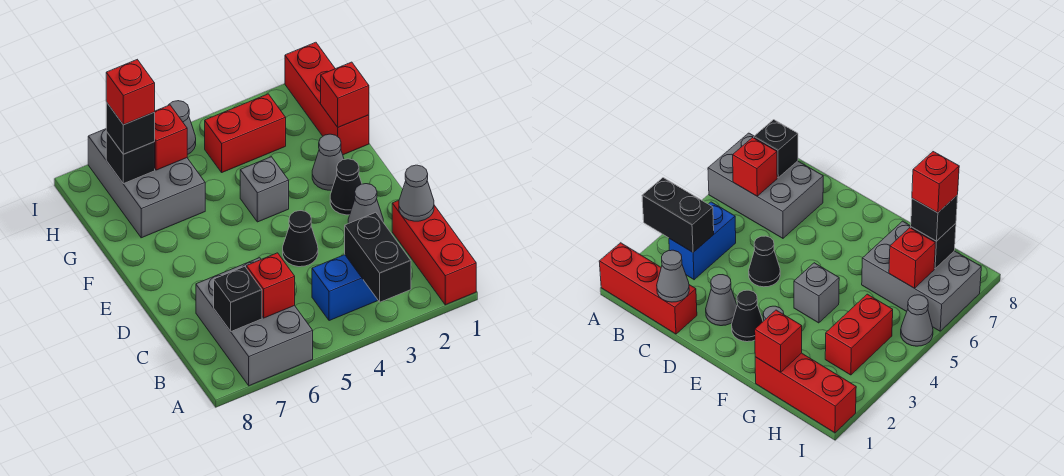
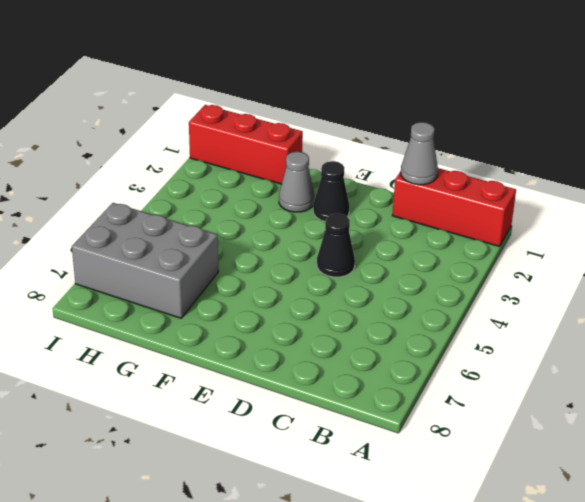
none -> grey 2x3 brick [196,258,313,386]
none -> blue 1x2 brick [312,255,378,321]
none -> grey 1x1 cone [348,184,383,223]

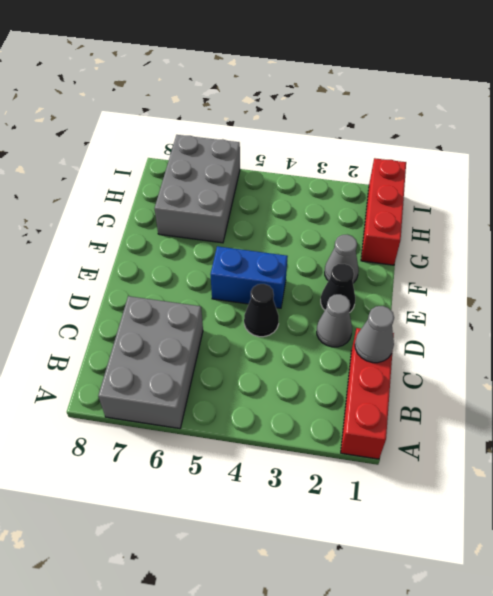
blue 1x2 brick [211,246,288,308] -> blue 1x2 brick moved to [312,255,378,321]
none -> grey 1x1 brick [240,157,289,222]
none -> red 1x2 brick [205,94,286,172]
none -> grey 1x1 cone [168,101,196,155]

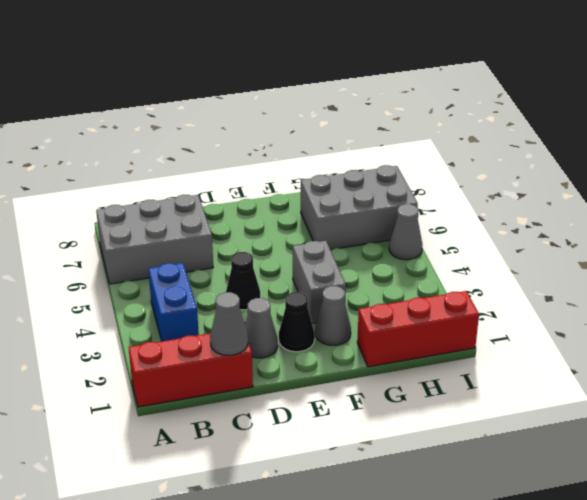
grey 1x2 brick [293,241,346,324] -> grey 1x1 brick [240,157,289,222]
none -> red 1x2 brick [205,94,286,172]
none -> black 1x2 brick [345,212,411,302]
none -> red 1x1 brick [247,253,295,318]

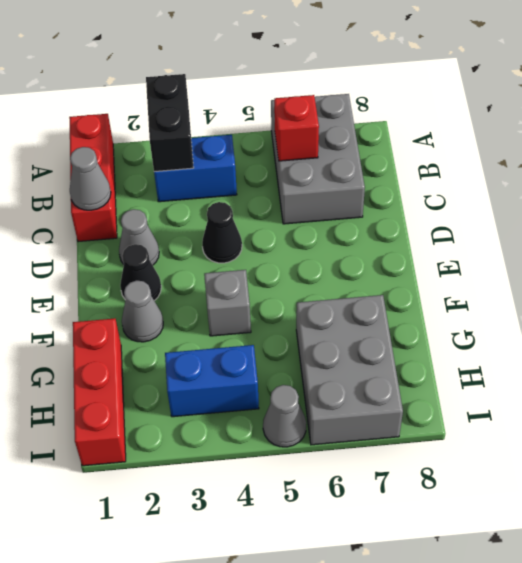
blue 1x2 brick [165,345,259,417] -> red 1x2 brick [205,94,286,172]
none -> black 1x1 brick [214,266,262,331]
none -> red 1x1 brick [321,62,369,127]
none -> red 1x1 brick [154,105,187,170]

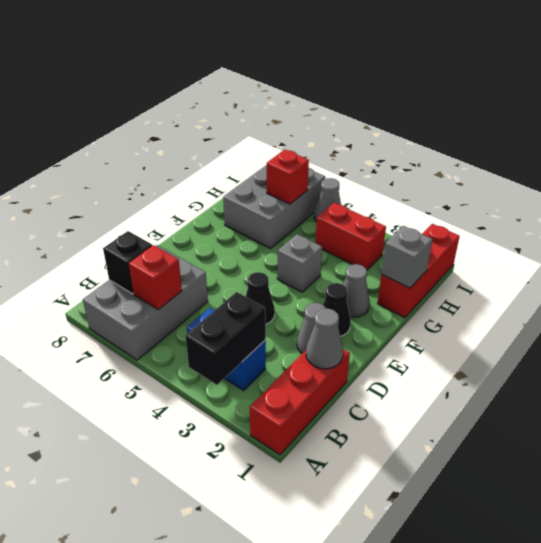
grey 1x1 brick [381,226,433,288] -> red 1x1 brick [321,62,369,127]
none -> black 1x1 brick [106,132,155,184]
none -> black 1x1 brick [106,102,155,154]
none -> red 1x1 brick [106,60,155,125]

